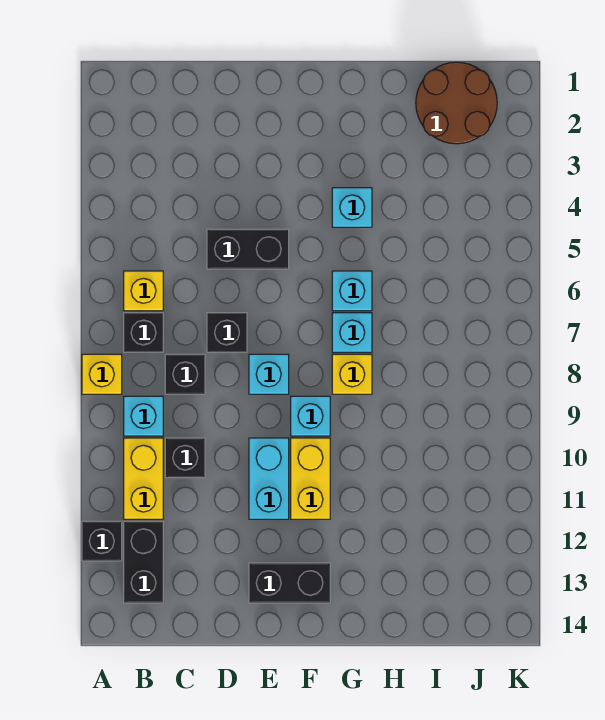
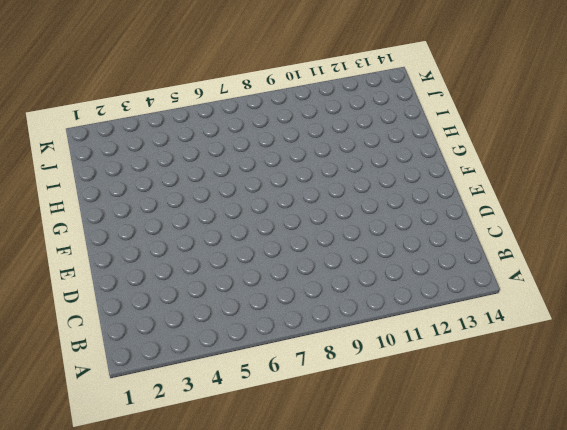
none -> yellow 1x1 brick [82,354,122,394]
none -> black 1x1 brick [82,521,122,561]
none -> yellow 1x1 brick [124,271,163,311]

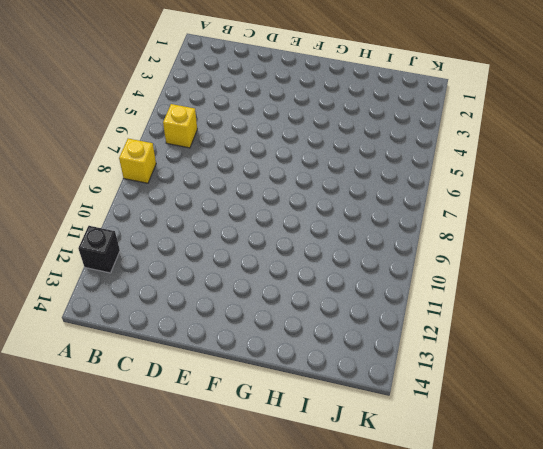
none -> black 1x1 brick [124,313,163,352]
none -> cyan 1x1 brick [124,396,163,436]
none -> yellow 1x2 brick [124,438,163,519]

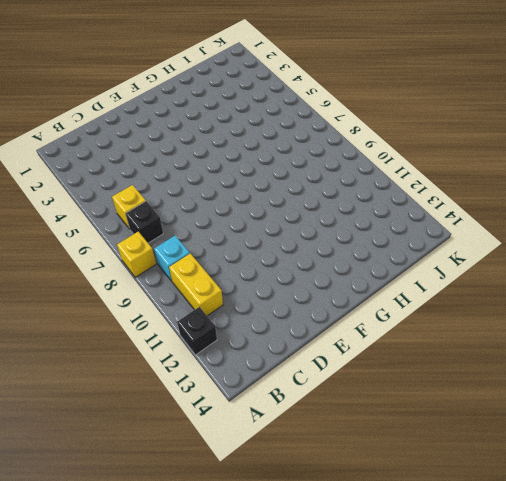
none -> black 1x2 brick [124,521,163,603]
none -> black 1x1 brick [165,354,205,394]
none -> black 1x1 brick [165,438,205,478]

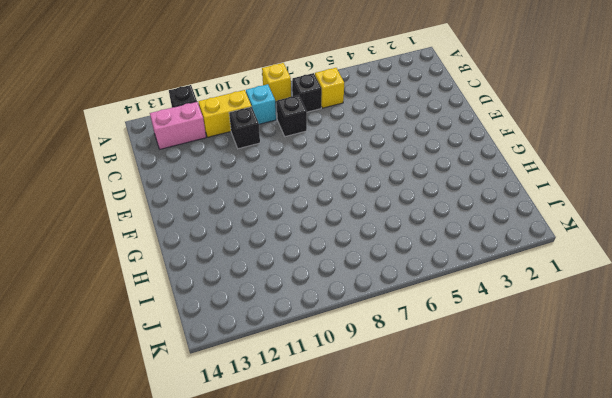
pink 1x2 brick [150,102,206,149] -> black 1x2 brick [124,521,163,603]
none -> black 1x2 brick [207,229,289,269]
none -> black 1x1 brick [207,313,247,352]
none -> cyan 1x1 brick [249,354,289,394]

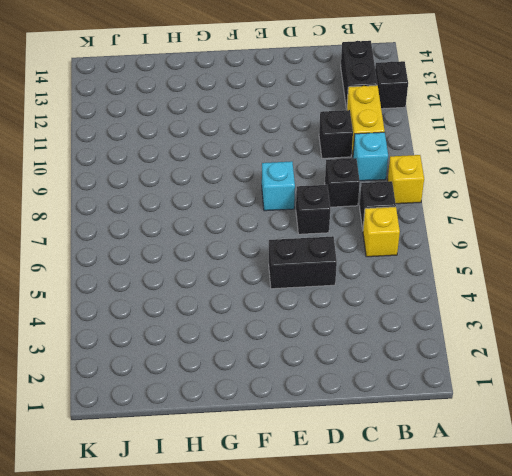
none -> cyan 1x2 brick [249,438,289,519]
none -> black 1x2 brick [249,563,330,603]
none -> cyan 1x1 brick [291,396,330,436]

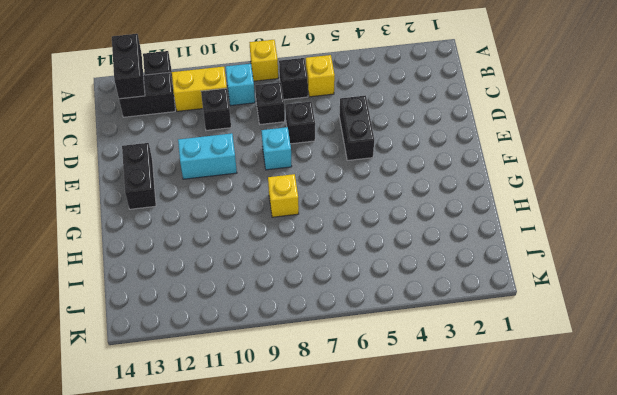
black 1x2 brick [112,34,145,99] -> none
none -> cyan 1x1 brick [291,396,330,436]
none -> yellow 1x2 brick [291,438,330,519]
none -> cyan 1x1 brick [332,188,372,227]

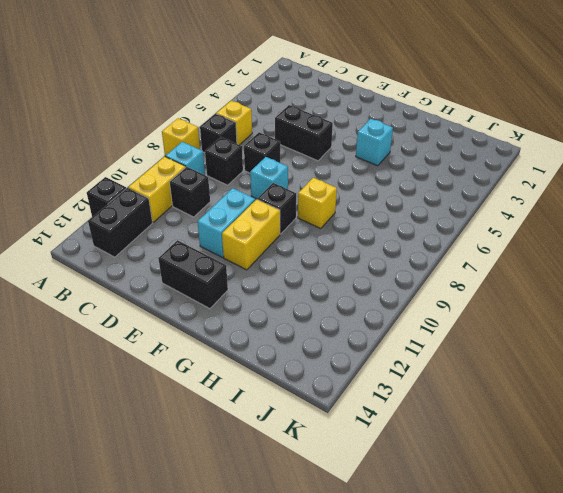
black 1x1 brick [257,183,296,234] -> cyan 1x1 brick [291,396,330,436]
none -> cyan 1x1 brick [332,271,372,311]
none -> cyan 1x1 brick [332,313,372,352]
none -> brown 2x2 round brick [416,62,497,144]

